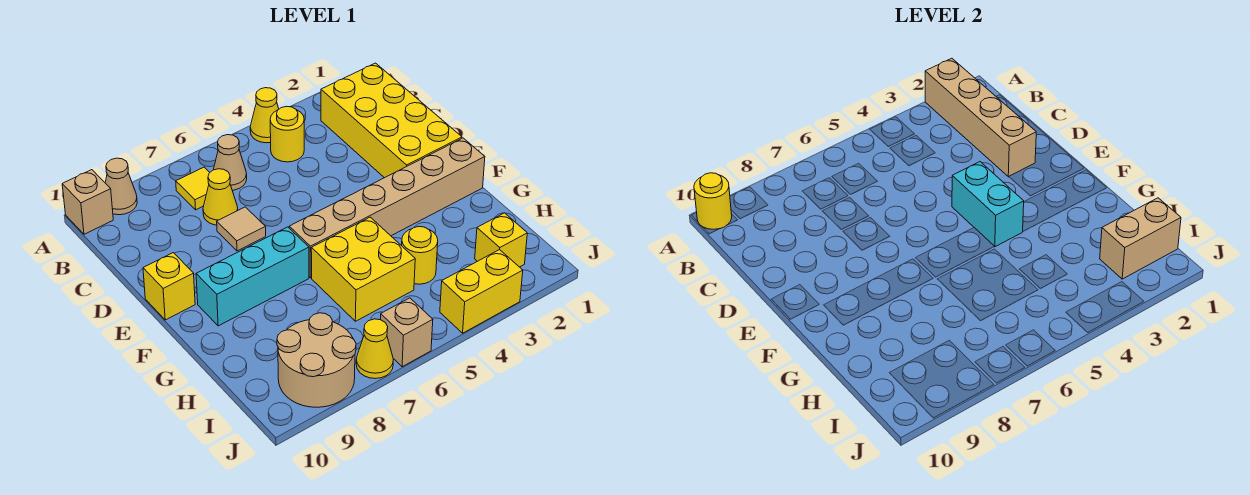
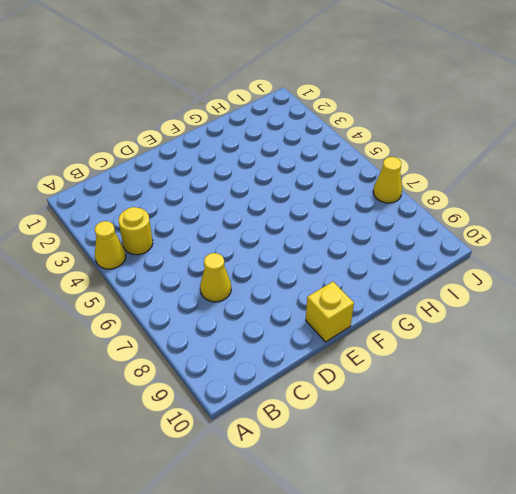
none -> tan 1x1 cone [105,158,137,215]
none -> tan 1x1 brick [62,170,113,234]
none -> yellow 2x4 brick [321,63,462,178]

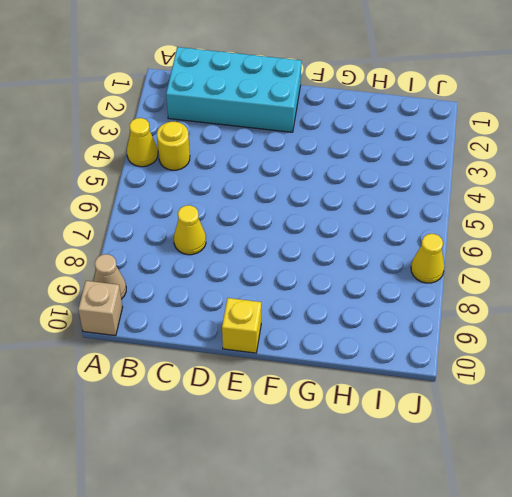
cyan 2x4 brick [166,47,301,132] -> yellow 2x4 brick [321,63,462,178]
none -> tan 1x1 cone [213,135,247,190]
none -> yellow 1x1 tile [176,167,210,210]
none -> tan 1x1 tile [217,207,266,251]

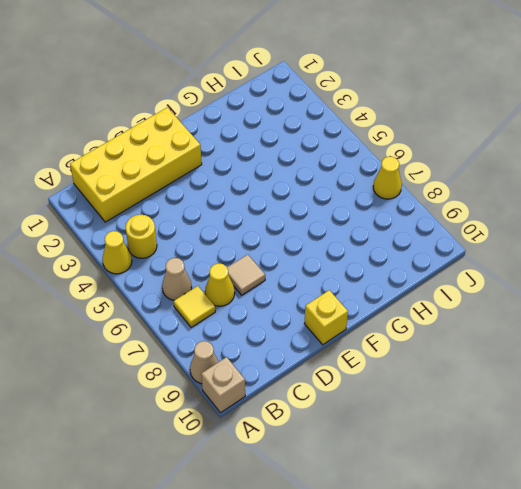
none -> tan 1x6 brick [289,138,485,278]
none -> cyan 1x3 brick [196,227,309,326]
none -> yellow 2x2 brick [311,217,415,321]

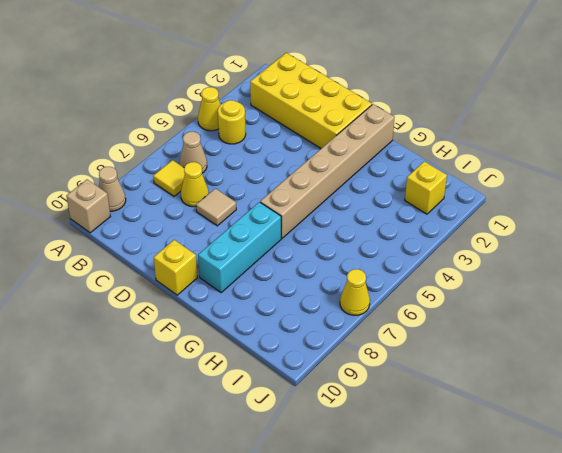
none -> yellow 2x2 brick [311,217,415,321]
none -> yellow 1x1 round brick [402,227,438,284]
none -> tan 2x2 round brick [277,313,356,407]

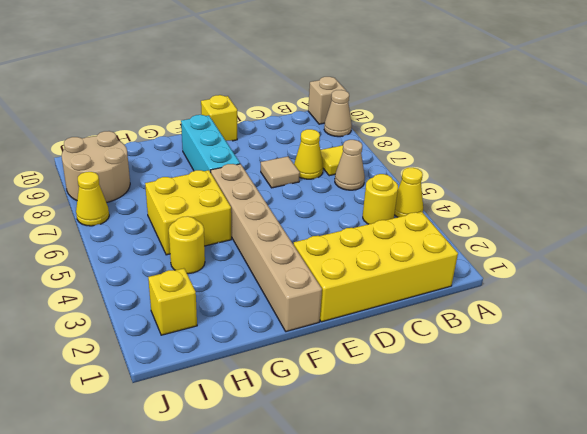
none -> yellow 1x2 brick [440,250,523,333]
none -> tan 1x1 brick [380,298,433,367]
none -> tan 1x4 brick [925,58,1036,177]

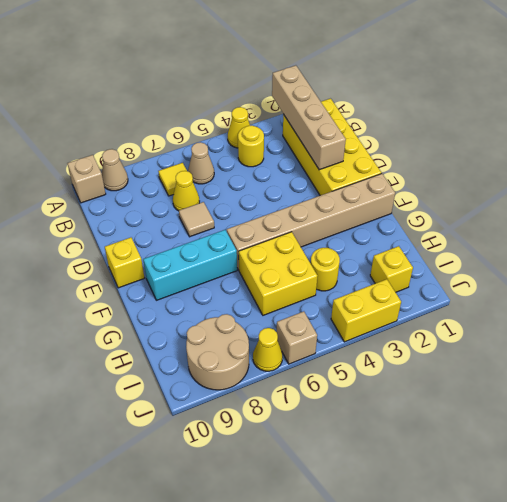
none -> yellow 1x1 round brick [694,173,732,229]
none -> cyan 1x2 brick [952,162,1024,247]
none -> tan 1x2 brick [1100,198,1181,279]

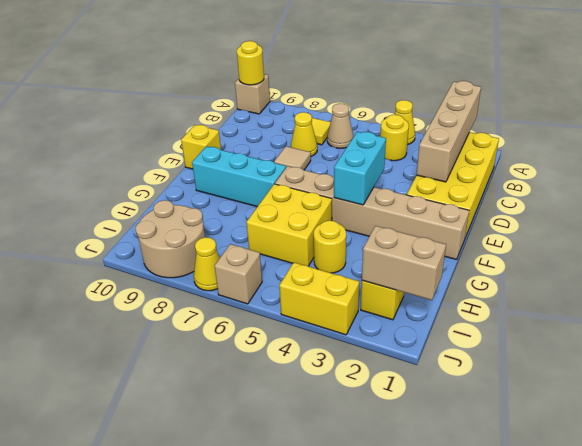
none -> tan 1x1 cone [105,158,137,215]

